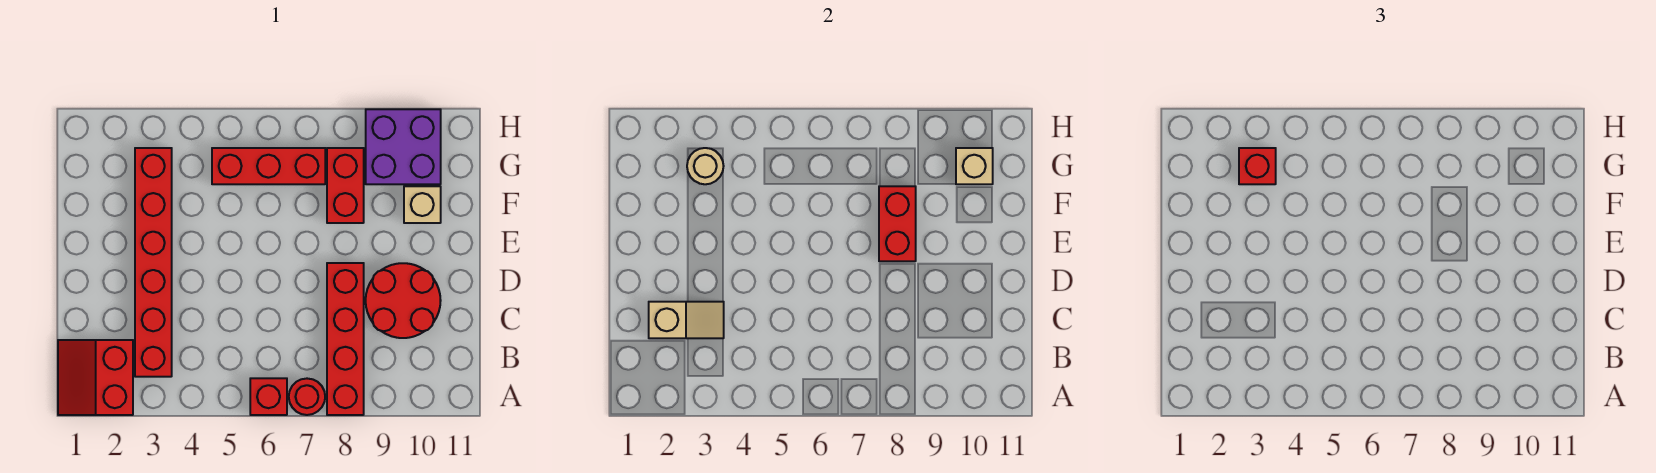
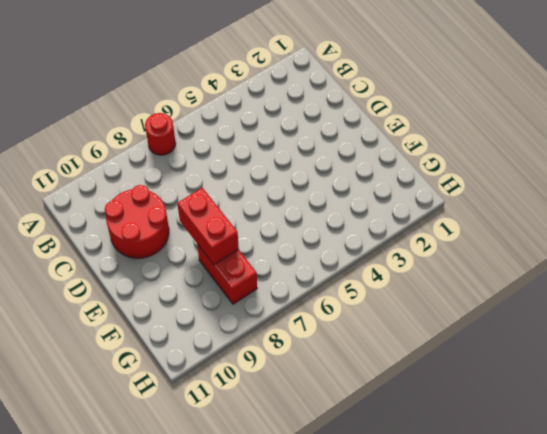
none -> red 2x2 slope [58,340,133,415]
none -> red 1x1 brick [250,378,287,415]
none -> red 1x4 brick [327,263,364,415]

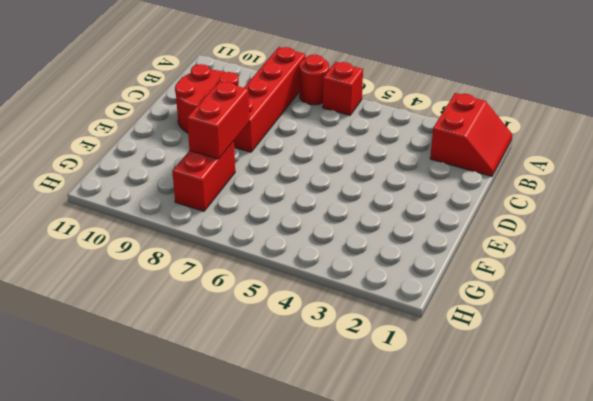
none -> red 1x6 brick [135,148,172,377]
none -> tan 1x1 brick [404,186,441,223]
none -> red 1x3 brick [212,148,325,184]

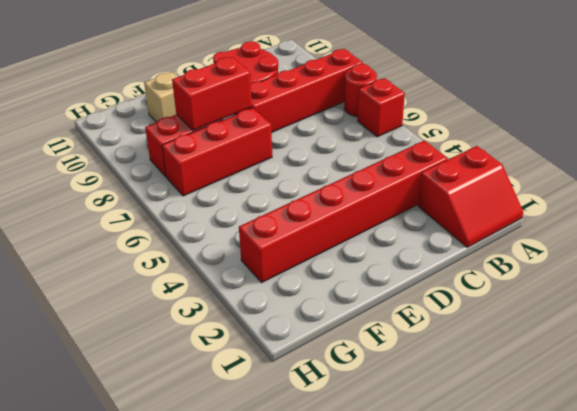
red 1x3 brick [162,108,272,196] -> red 1x3 brick turned to [212,148,325,184]
none -> purple 2x2 brick [366,109,441,184]
none -> tan 1x2 slope [649,302,724,338]
none -> tan 1x1 round brick [687,148,724,184]

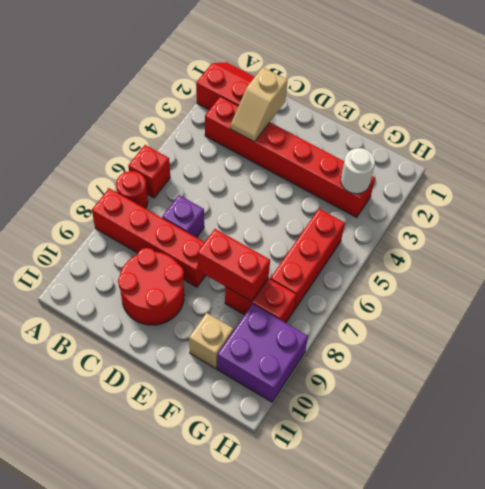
purple 1x1 brick [162,195,204,238] -> none
white 1x1 round brick [341,148,375,194] -> tan 1x1 round brick [687,148,724,184]
none -> tan 1x1 brick [956,148,993,184]
none -> red 1x1 brick [1239,148,1276,184]

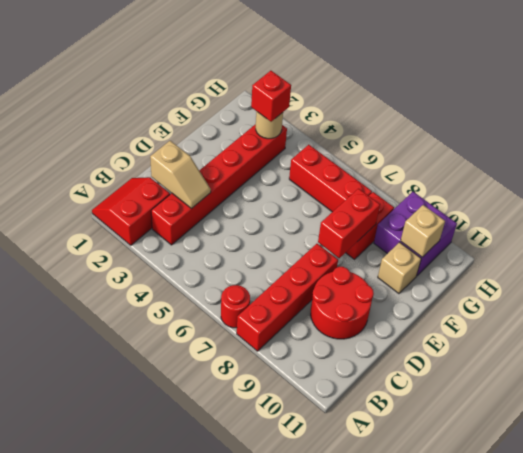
none -> red 1x1 brick [250,378,287,415]

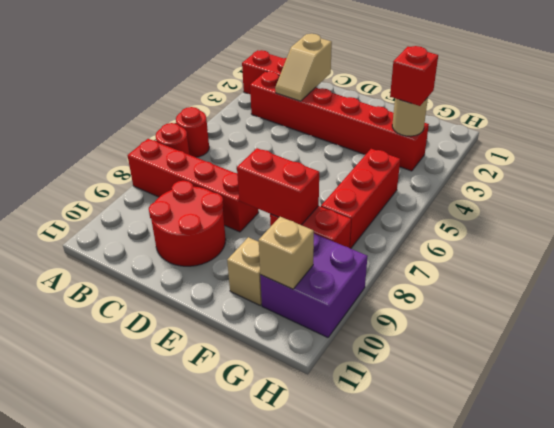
red 1x1 round brick [176,107,209,157] -> red 1x1 brick [250,378,287,415]

